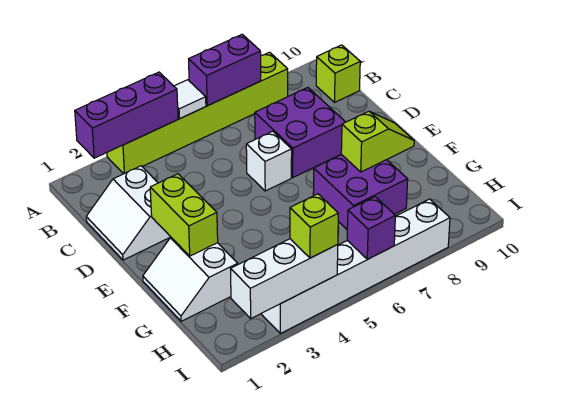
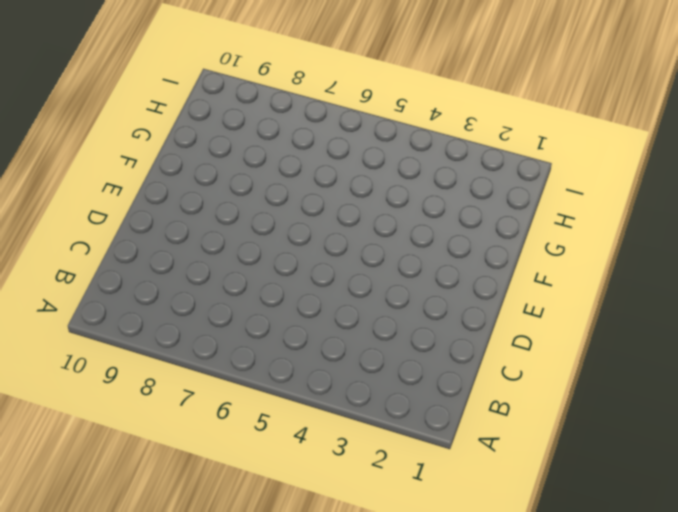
none -> lime 1x6 brick [107,52,288,174]
none -> lime 1x1 brick [316,45,360,102]
none -> white 2x2 slope [86,166,170,260]

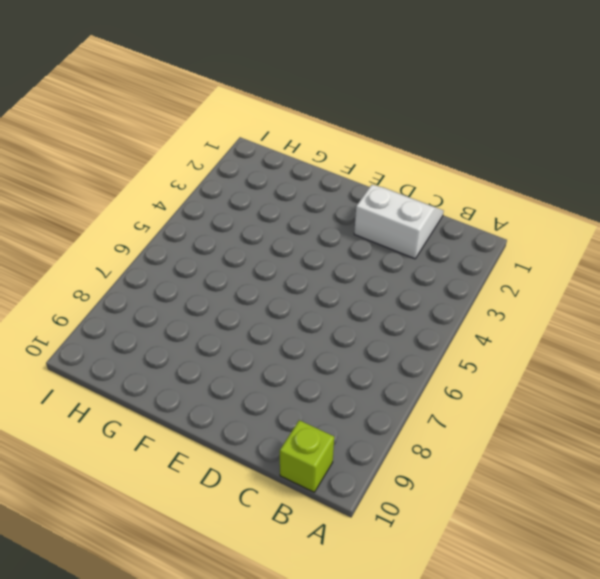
none -> lime 1x6 brick [107,52,288,174]
none -> purple 2x2 brick [255,87,345,177]
none -> white 1x1 brick [246,131,292,191]

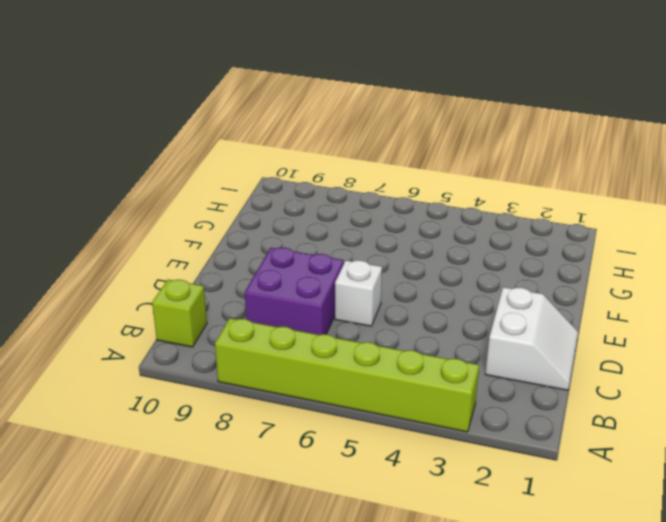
none -> white 2x2 slope [143,238,238,321]
none -> purple 2x2 brick [313,155,408,229]
none -> white 1x6 brick [261,199,450,333]

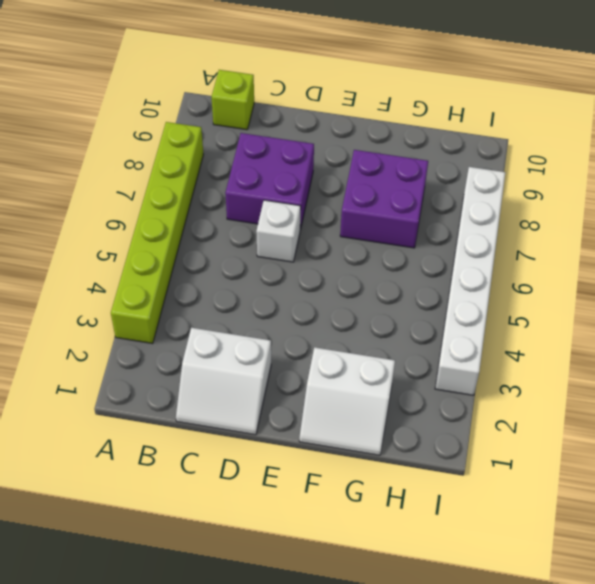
none -> purple 1x3 brick [75,72,178,158]
none -> white 1x1 tile [174,80,206,119]
none -> purple 1x2 brick [189,34,261,106]

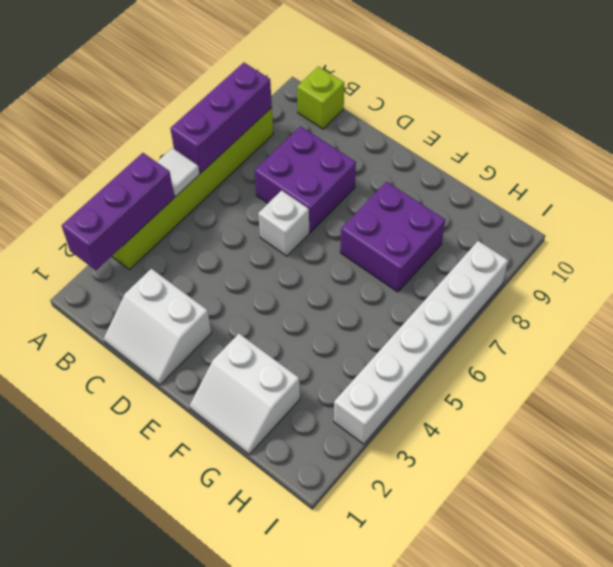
purple 1x3 brick [170,63,272,173] -> purple 1x2 brick [189,34,261,106]
none -> lime 1x2 brick [150,174,218,256]
none -> lime 1x2 slope [341,111,414,172]
none -> white 1x3 brick [231,239,338,318]

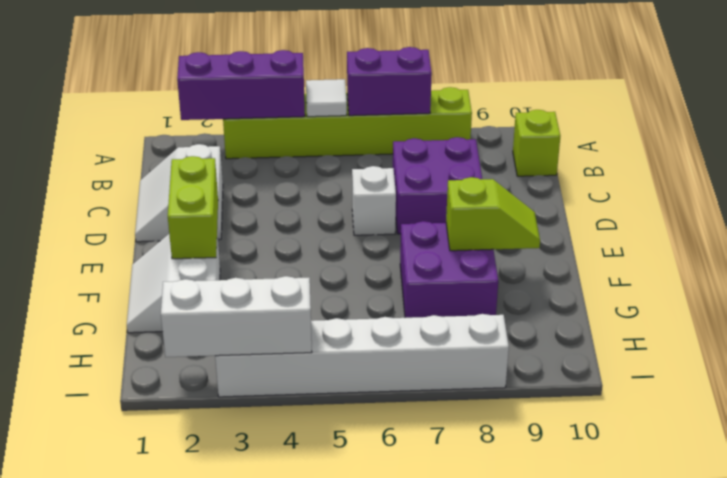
none -> purple 1x1 brick [347,197,395,259]
none -> lime 1x1 brick [290,194,338,258]

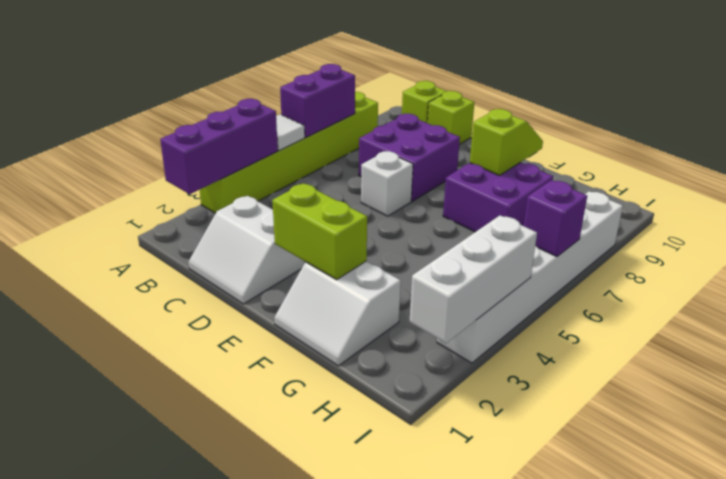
lime 1x1 brick [428,91,474,144] -> lime 1x1 brick moved to [290,194,338,258]

